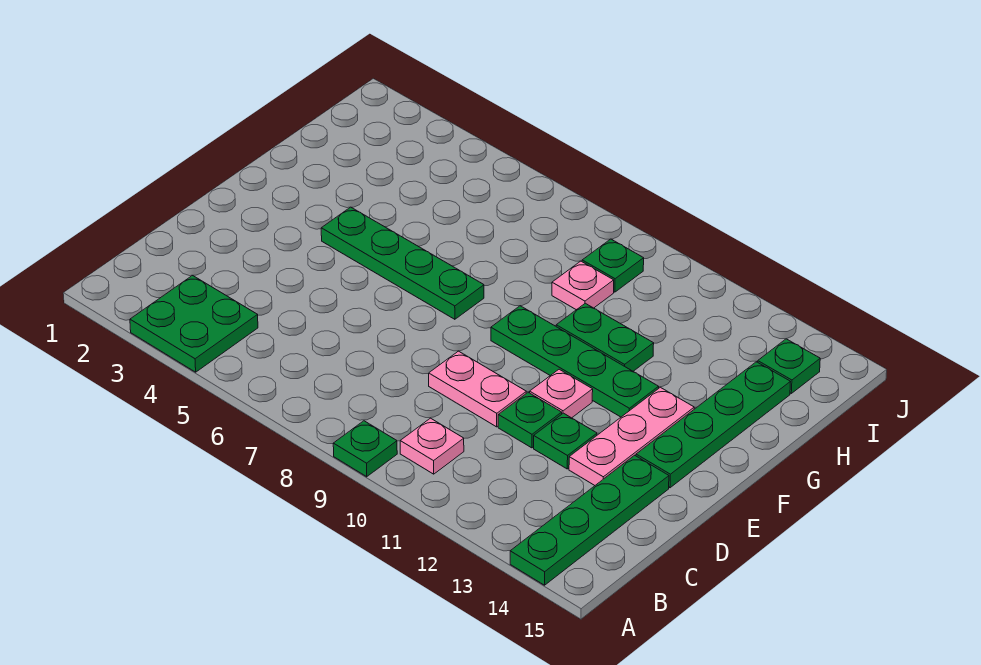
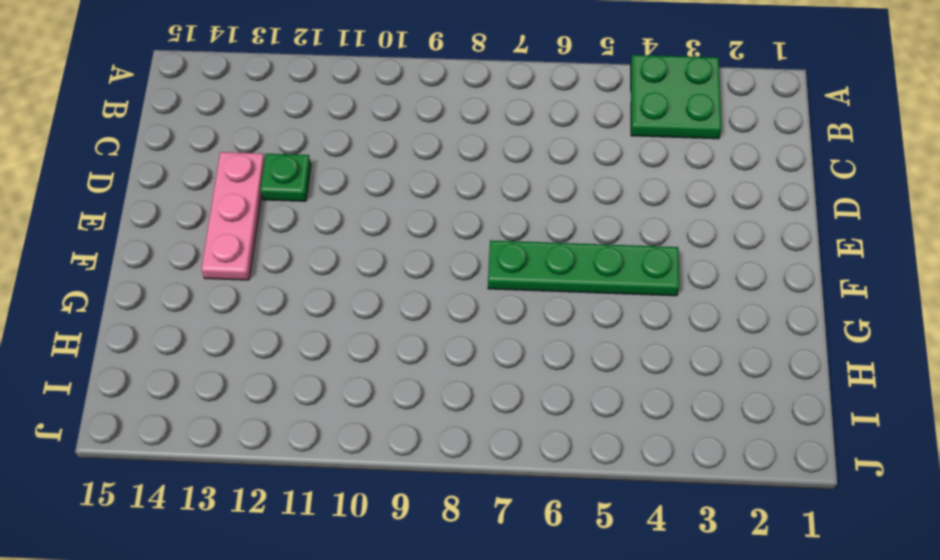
none -> green 1x1 plate [333,421,397,477]
none -> green 1x4 plate [510,455,669,585]
none -> pink 1x1 plate [400,418,464,474]

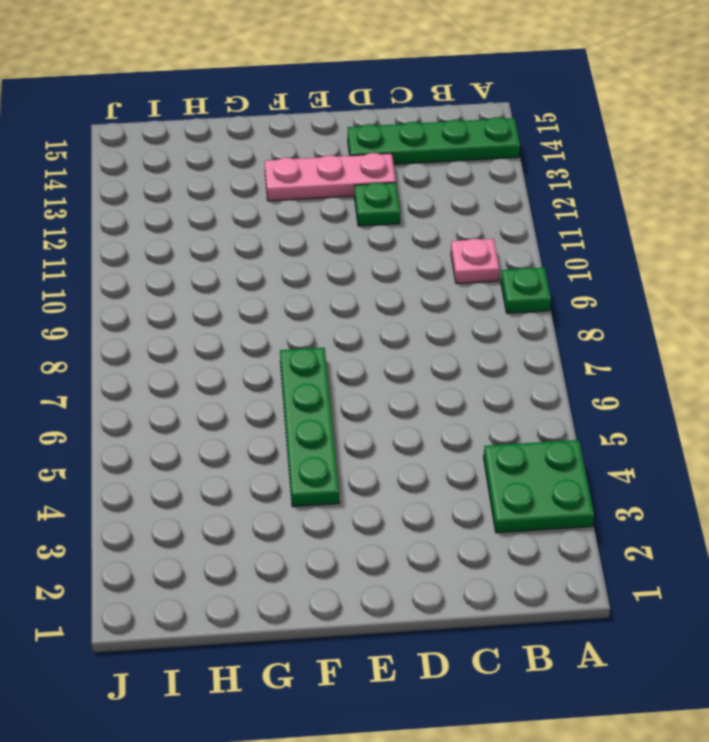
none -> pink 1x2 plate [429,351,526,427]
none -> green 1x1 plate [498,392,562,448]
none -> pink 1x1 plate [530,369,593,418]

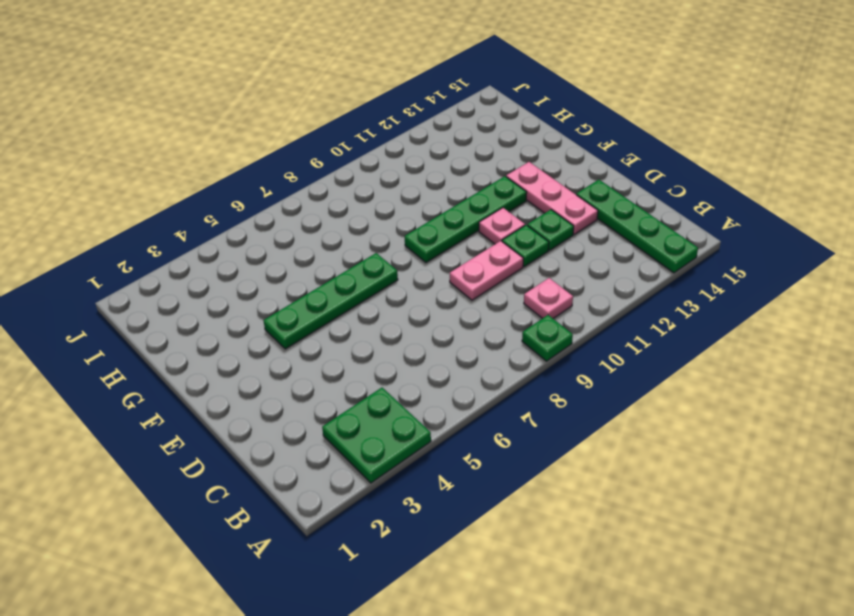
none -> green 1x4 plate [636,362,790,488]
none -> green 1x2 plate [556,303,654,371]
none -> pink 1x1 plate [552,261,614,310]

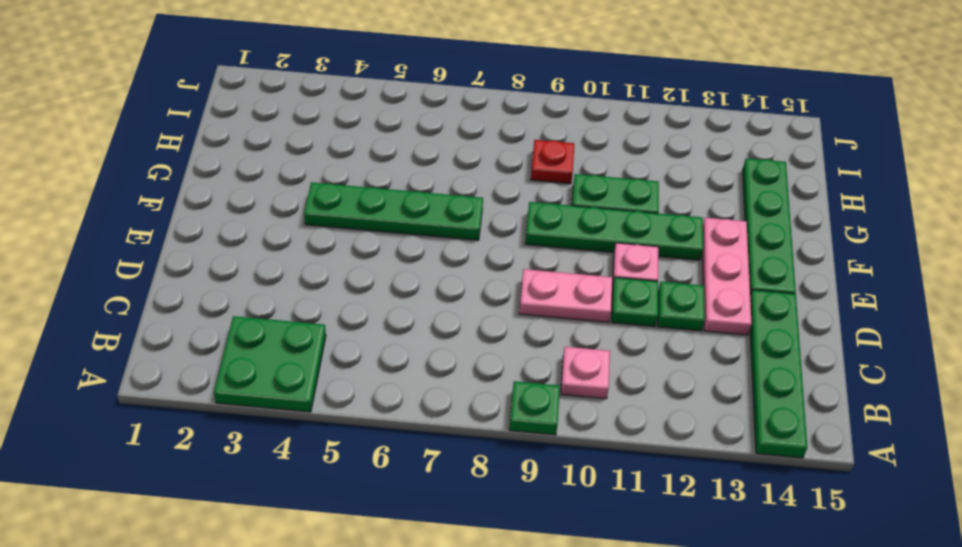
red 1x1 plate [531,140,574,184] -> pink 1x1 plate [552,261,614,310]
none -> green 1x1 plate [582,239,644,292]
none -> green 1x1 plate [758,339,820,393]

